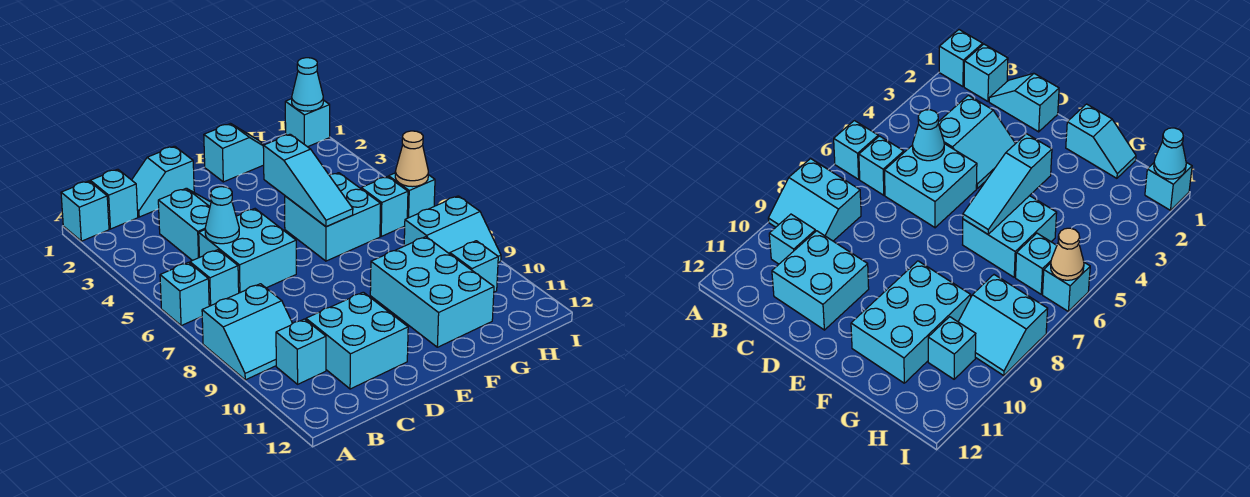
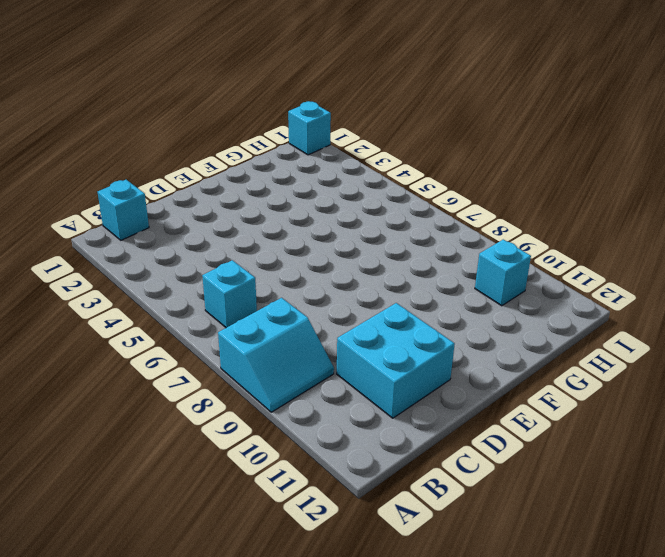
none -> cyan 1x1 brick [61,181,109,241]
none -> cyan 1x1 brick [160,262,209,326]
none -> cyan 1x1 brick [276,319,326,384]

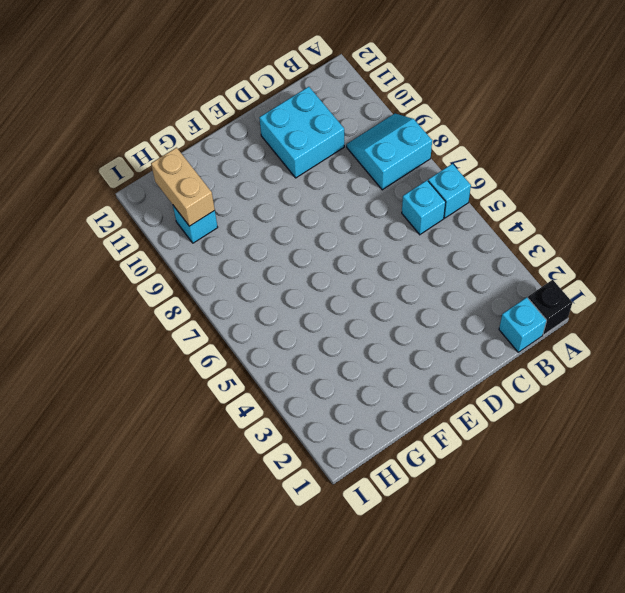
black 1x1 brick [528,280,573,335] -> cyan 1x1 brick [61,181,109,241]
tan 1x2 brick [151,148,215,226] -> none
none -> cyan 1x1 brick [276,319,326,384]
none -> cyan 1x2 slope [132,146,194,217]
none -> cyan 2x2 slope [158,188,211,261]

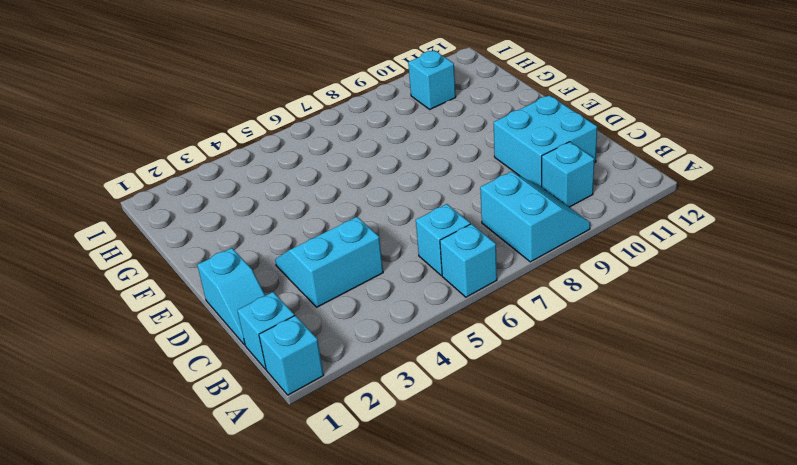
none -> cyan 2x2 brick [199,209,296,293]
none -> cyan 1x2 slope [204,124,264,182]
none -> cyan 2x2 brick [285,173,381,261]

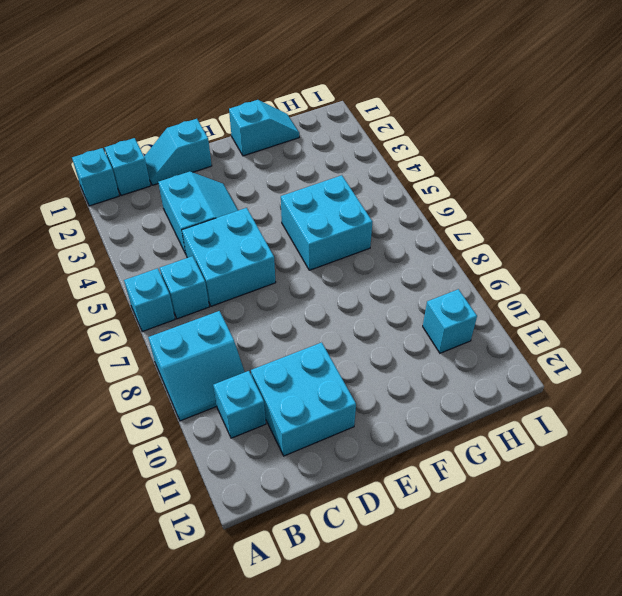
none -> cyan 2x3 brick [370,237,494,347]
none -> cyan 1x1 brick [361,176,408,236]
none -> cyan 2x2 slope [404,196,501,263]

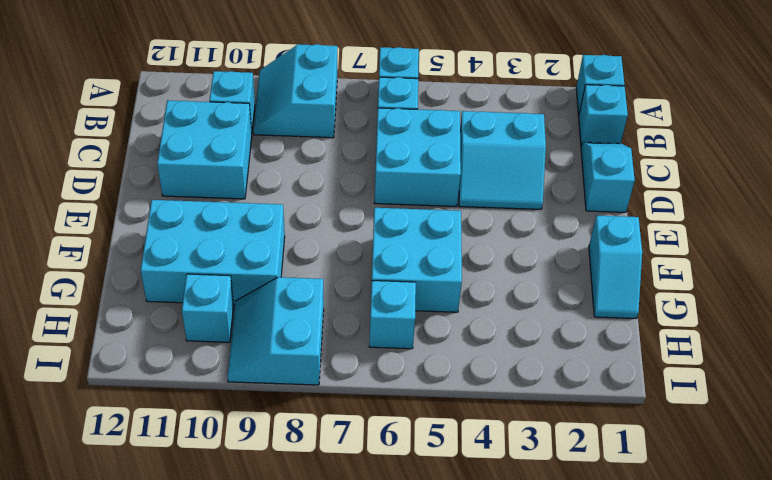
none -> cyan 1x1 brick [285,99,330,147]
none -> cyan 1x1 brick [389,173,435,218]
none -> cyan 1x1 cone [205,187,239,244]

